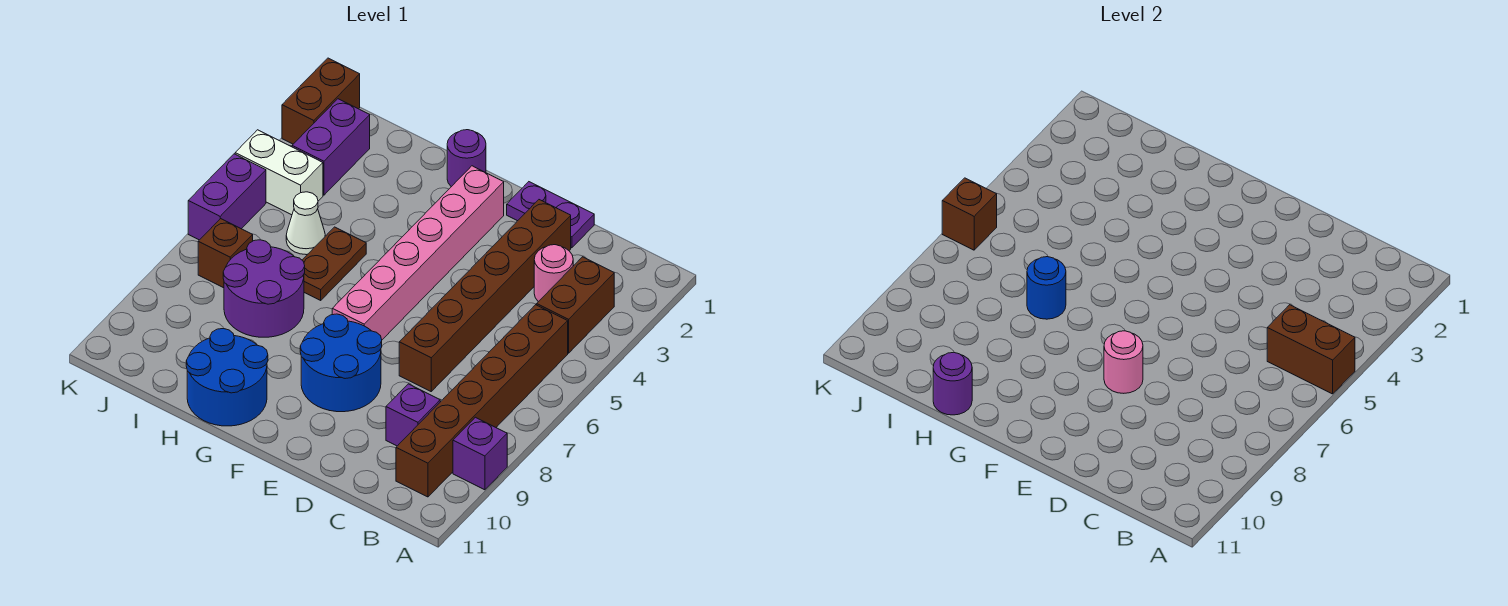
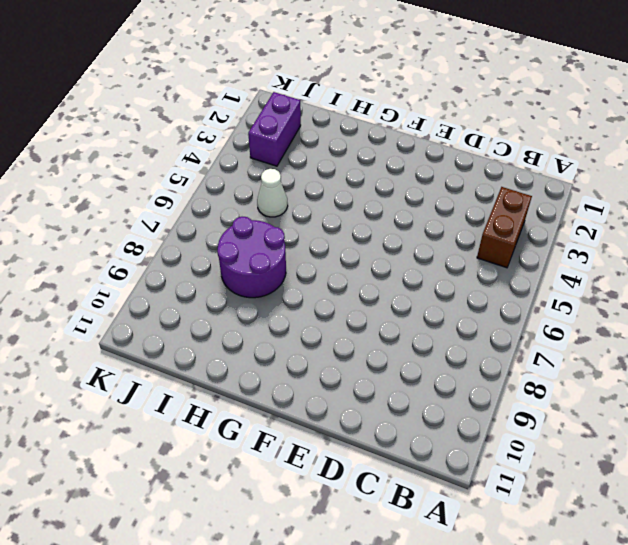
none -> purple 1x1 brick [453,417,507,490]
none -> brown 1x6 brick [396,305,568,497]
none -> pink 1x1 round brick [534,245,573,302]

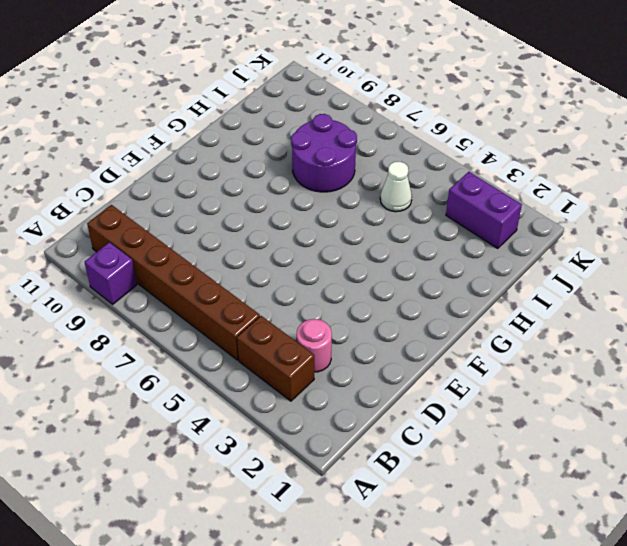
none -> purple 1x1 brick [386,384,440,446]
none -> purple 1x2 plate [507,182,594,248]
none -> brown 1x6 brick [399,200,571,391]

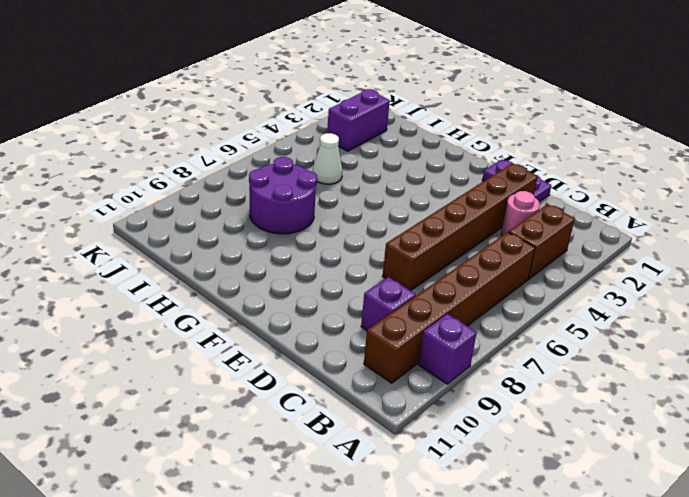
none -> blue 2x2 round brick [300,314,382,412]
none -> pink 1x6 brick [332,166,504,340]
none -> purple 1x1 round brick [447,130,486,187]

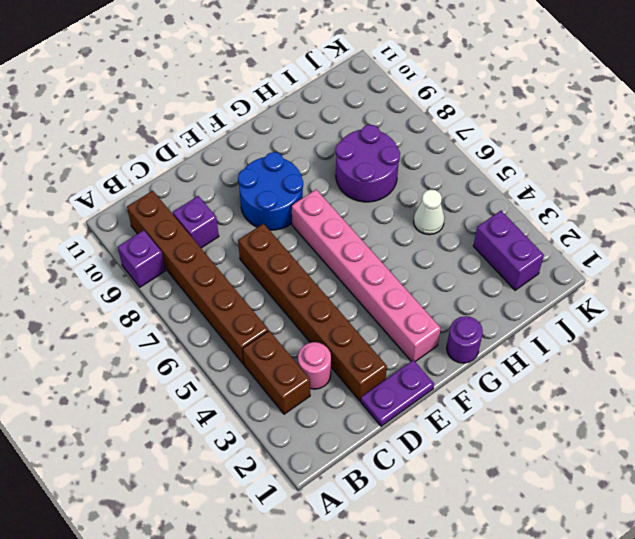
none -> blue 2x2 round brick [186,328,268,426]
none -> brown 1x2 plate [302,227,366,300]
none -> white 1x2 brick [235,130,323,215]

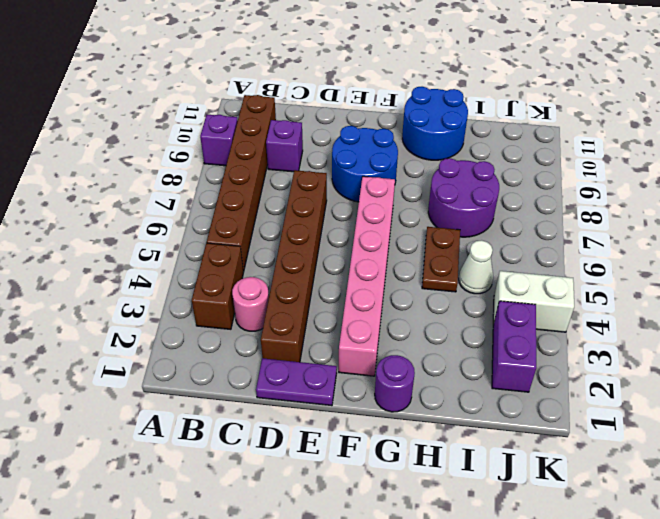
none -> brown 1x1 brick [198,219,253,288]
none -> brown 1x2 brick [282,58,360,144]
none -> purple 1x2 brick [188,154,266,240]

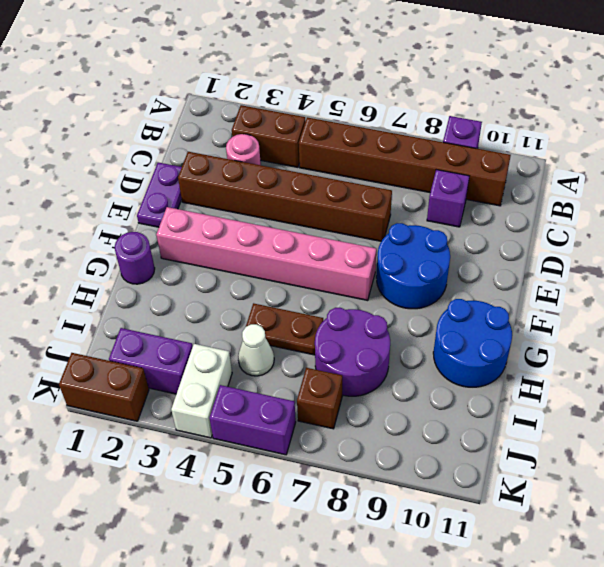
none -> brown 1x2 brick [1267,305,1355,394]
none -> pink 1x1 round brick [1104,331,1143,393]
none -> blue 1x1 round brick [1027,257,1066,319]

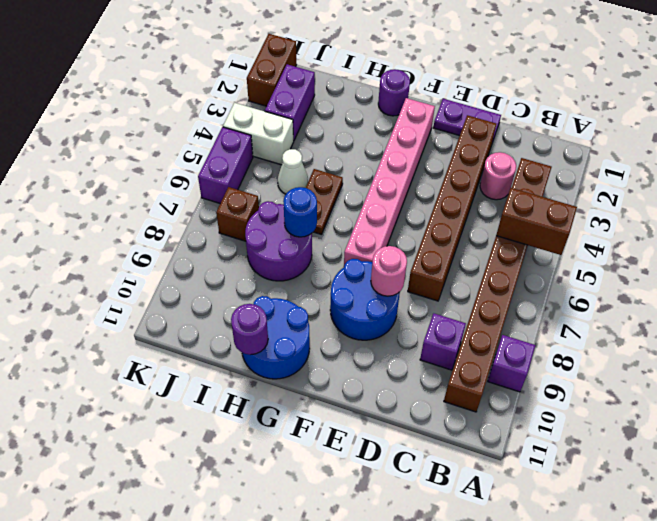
none -> brown 1x1 brick [942,178,997,250]

